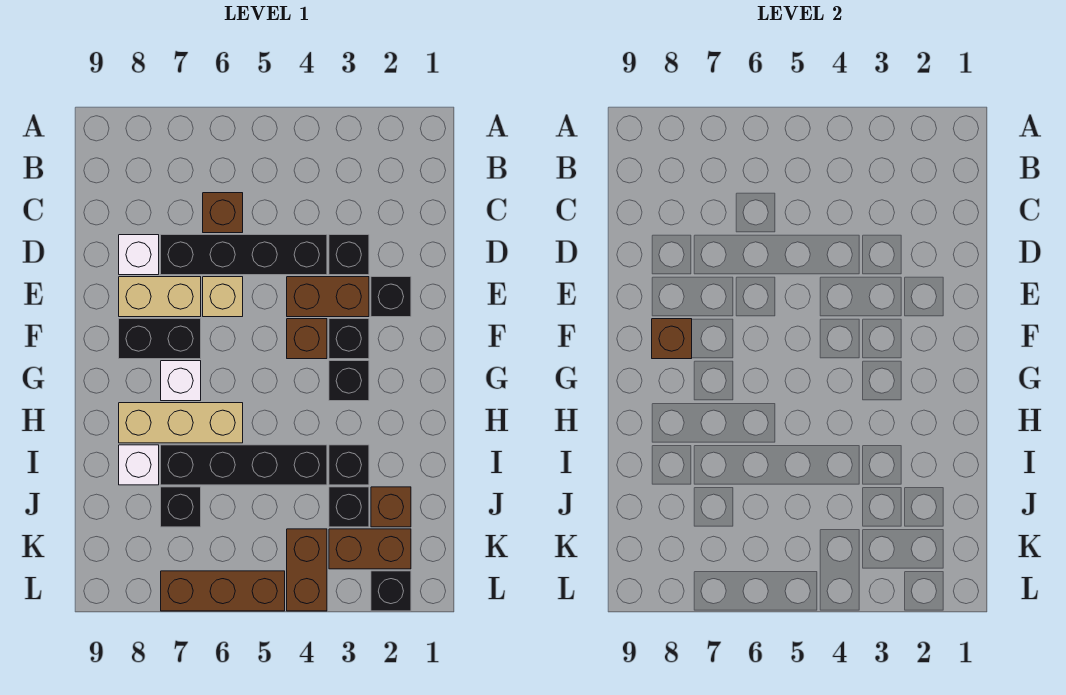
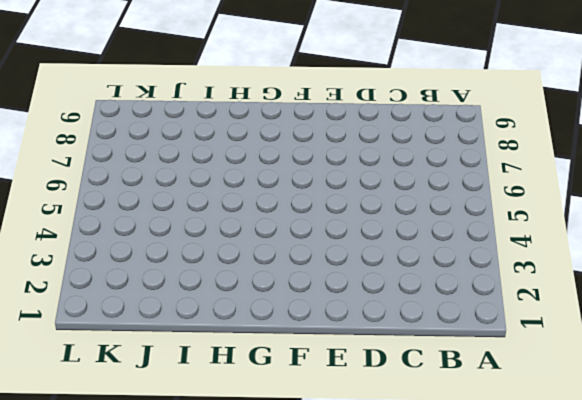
none -> brown 1x1 brick [203,193,243,233]
none -> black 1x1 brick [329,235,369,275]
none -> black 1x4 brick [161,235,327,275]

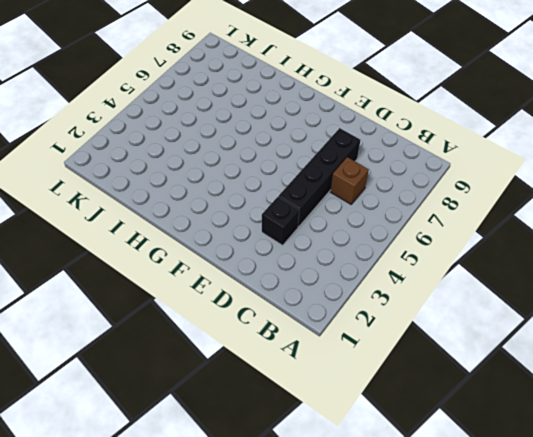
none -> white 1x1 brick [119,235,159,275]
none -> black 1x1 brick [371,277,411,317]
none -> brown 1x2 brick [287,277,369,317]

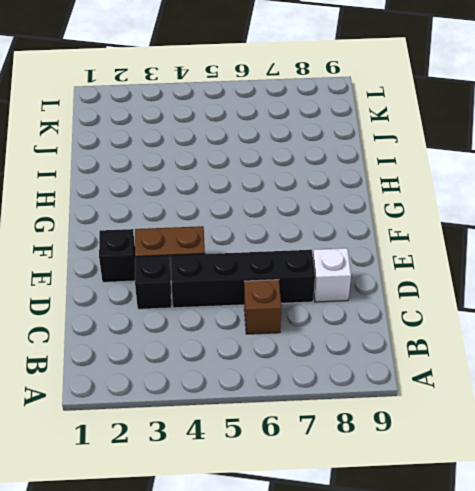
none -> tan 1x1 brick [203,277,243,317]
none -> tan 1x2 brick [119,277,201,317]
none -> black 1x1 brick [329,319,369,359]

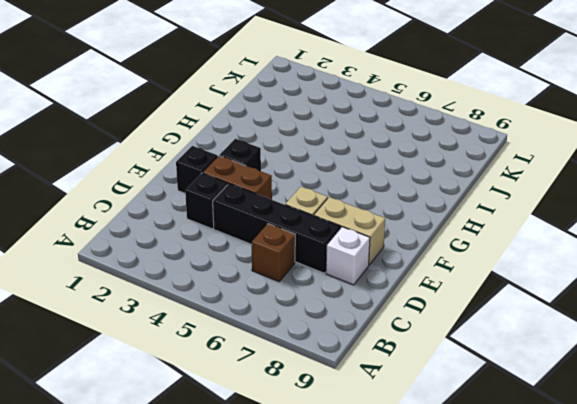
none -> brown 1x1 brick [287,319,327,359]
none -> black 1x2 brick [119,319,201,359]
none -> black 1x1 brick [329,361,369,401]

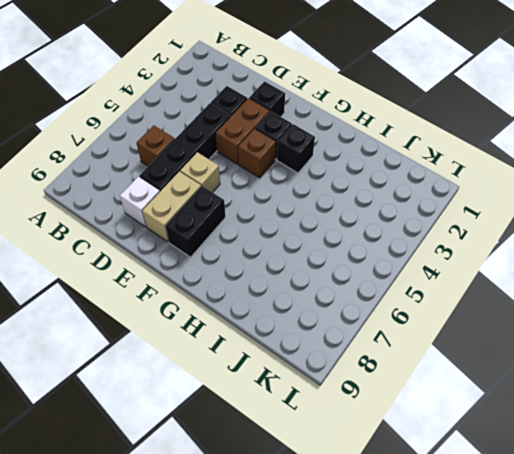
none -> white 1x1 brick [161,361,201,401]
none -> tan 1x3 brick [119,403,243,443]
none -> black 1x1 brick [329,445,369,485]

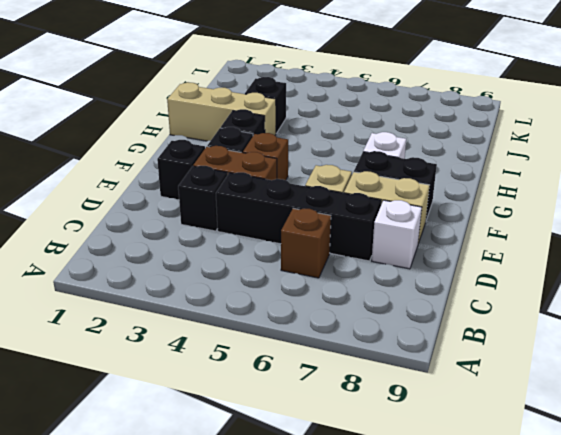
tan 1x3 brick [167,82,276,141] -> tan 1x3 brick moved to [119,403,243,443]
none -> black 1x4 brick [161,445,327,485]
none -> white 1x1 brick [119,445,159,485]
none -> brown 1x1 brick [371,487,411,527]

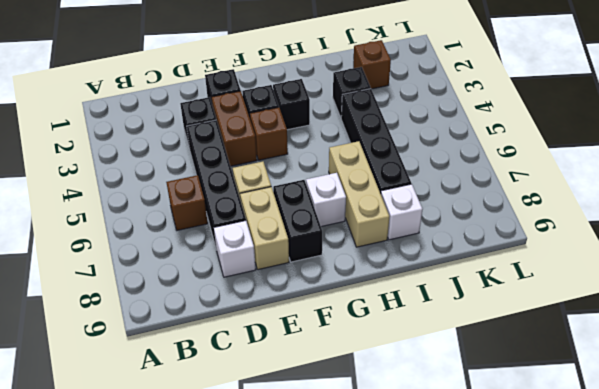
none -> black 1x1 brick [329,487,369,527]
none -> black 1x1 brick [161,487,201,527]
none -> brown 1x2 brick [329,529,411,569]

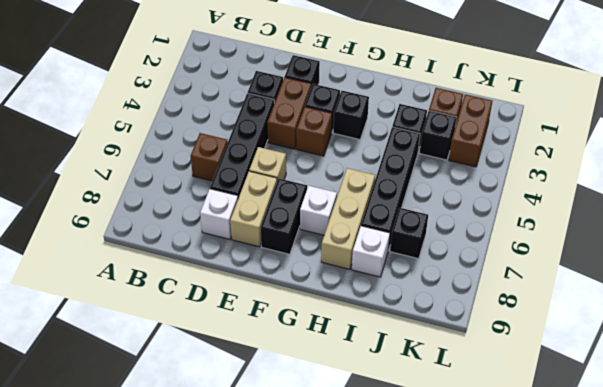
none -> brown 1x2 brick [287,529,327,611]
none -> black 1x1 brick [371,571,411,611]
none -> brown 1x3 brick [161,571,285,611]

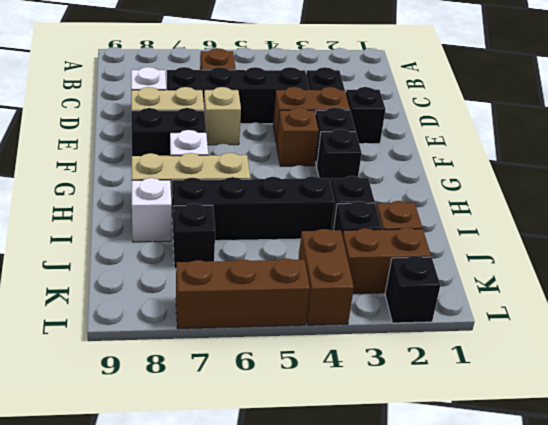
none -> brown 1x1 brick [652,319,692,359]

